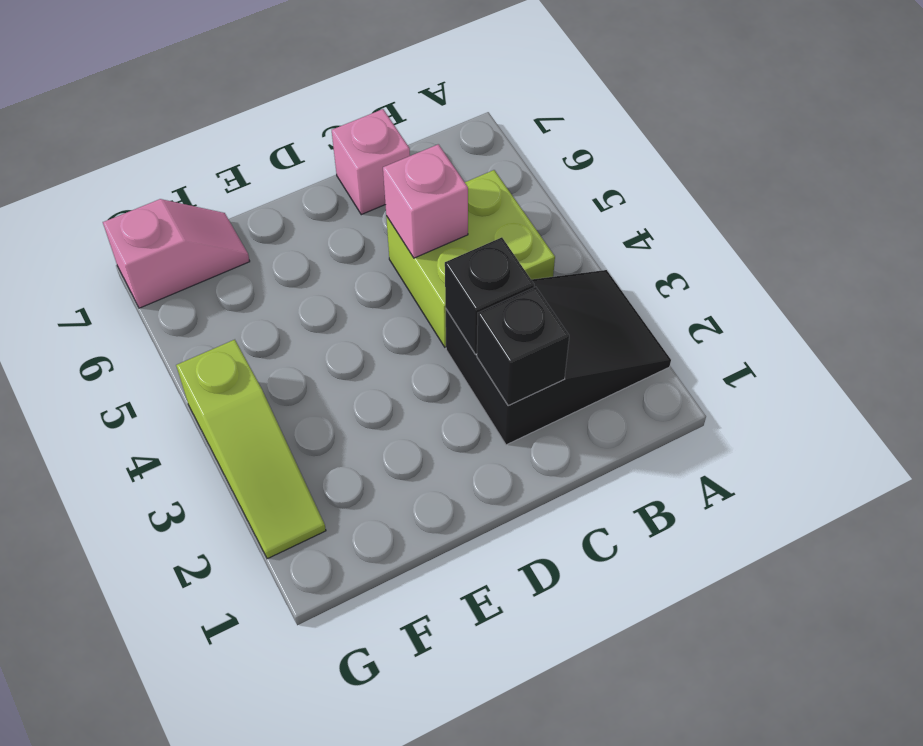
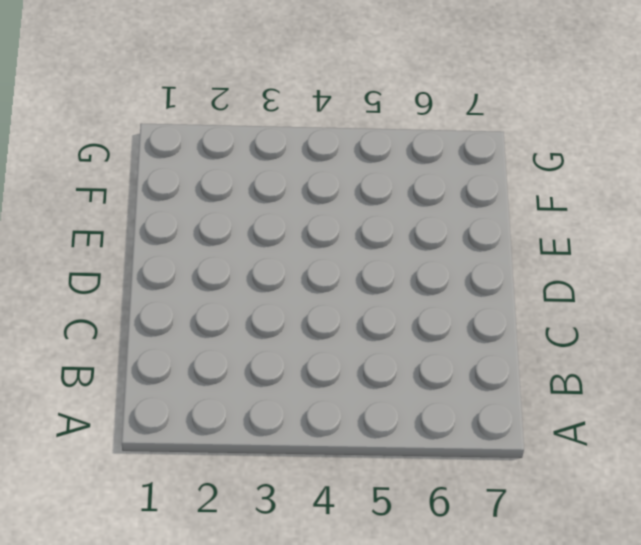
none -> black 2x3 slope [446,270,671,445]
none -> lime 2x2 brick [386,170,555,347]

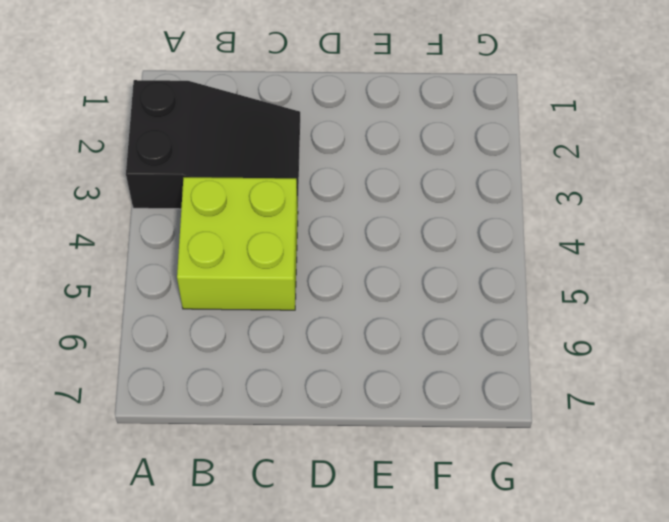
black 2x3 slope [126,80,300,209] -> black 2x3 slope turned to [446,270,671,445]
none -> pink 1x1 brick [332,109,410,215]
none -> pink 1x2 slope [103,199,250,308]

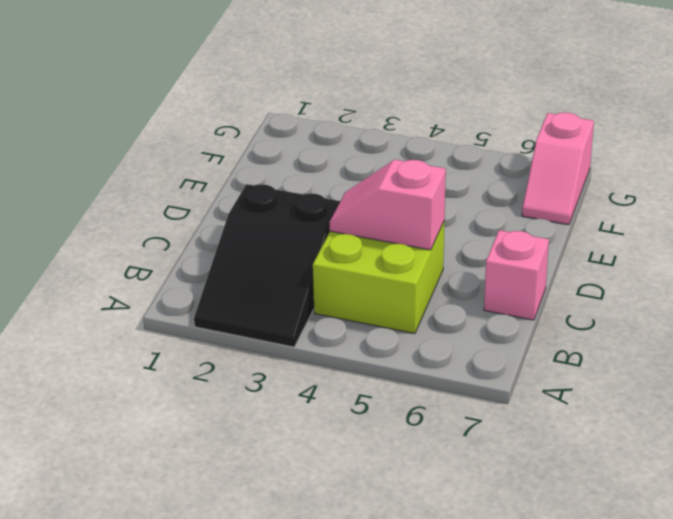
pink 1x2 slope [329,160,446,250] -> pink 1x1 brick [383,144,468,258]
none -> lime 1x3 slope [176,340,326,559]
none -> black 1x1 brick [477,287,569,406]

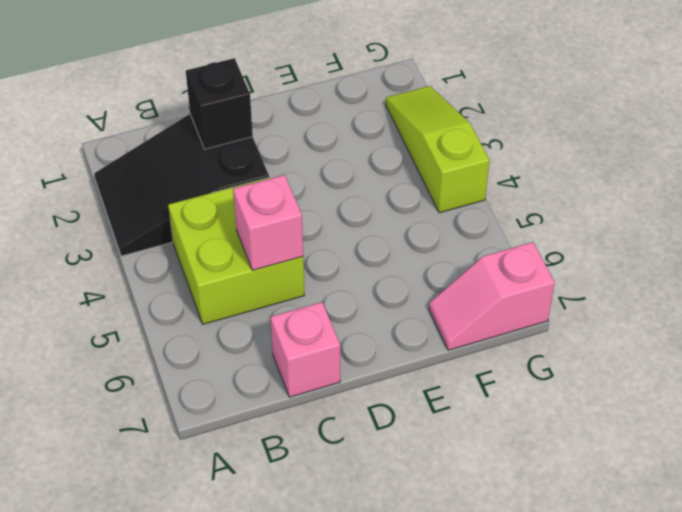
none -> black 1x1 brick [445,237,534,354]

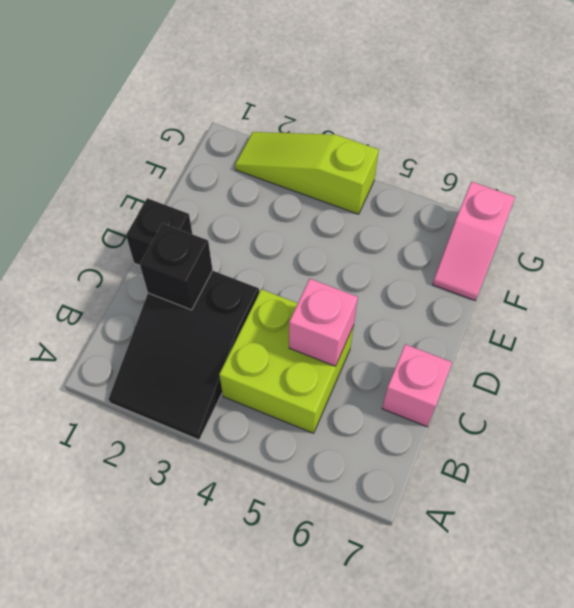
black 1x1 brick [126,198,192,265] -> black 1x1 brick moved to [445,237,534,354]

